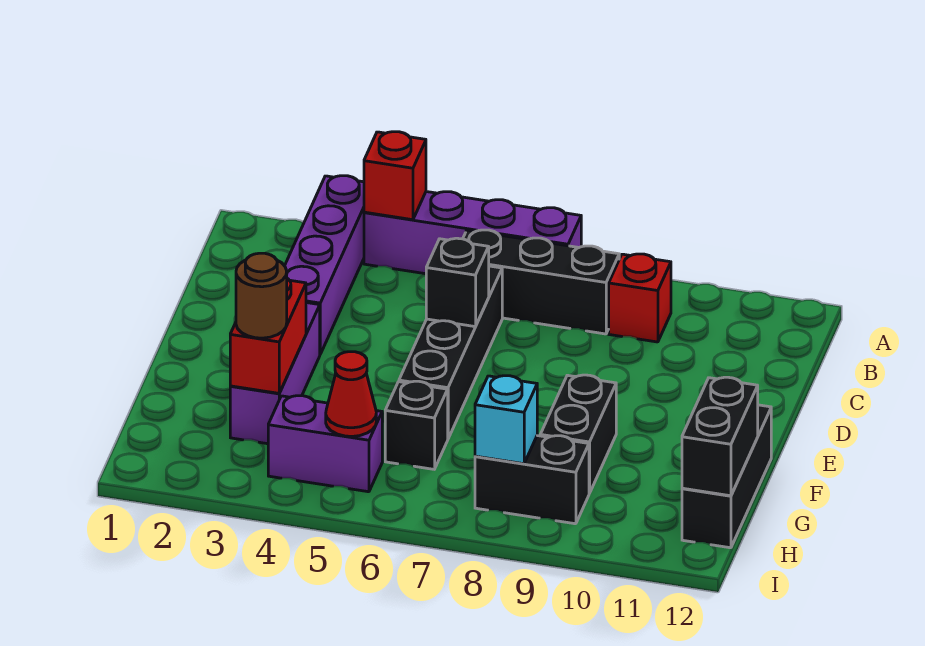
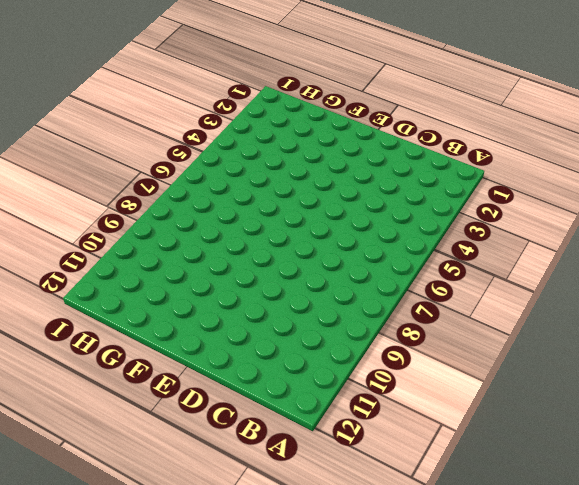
none -> purple 1x4 brick [285,176,364,354]
none -> purple 1x4 brick [364,192,581,274]
none -> black 1x3 brick [463,230,619,334]

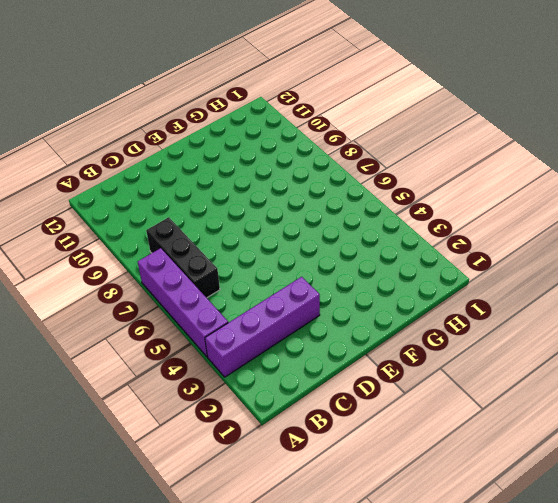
none -> red 1x1 brick [609,254,671,342]
none -> black 1x4 brick [399,266,502,438]
none -> purple 1x3 brick [230,303,320,444]

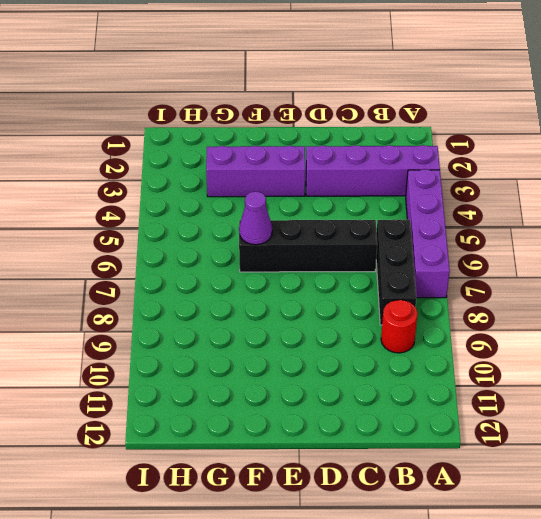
red 1x1 round brick [381,300,418,353] -> red 1x1 brick [609,254,671,342]
purple 1x1 cone [239,191,272,245] -> none
none -> black 1x2 brick [540,375,616,493]
none -> black 1x3 brick [682,405,771,548]
none -> black 1x1 brick [385,381,448,469]

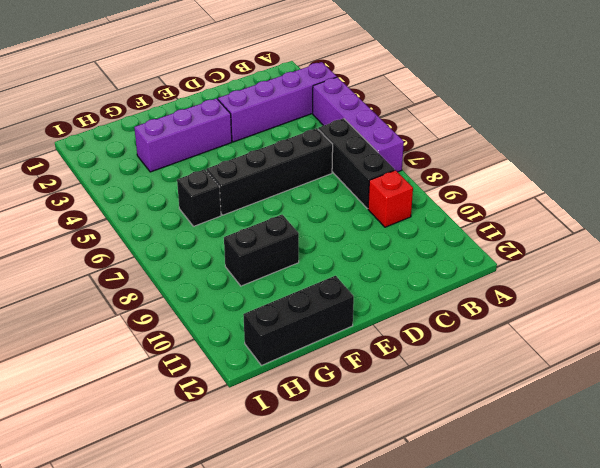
none -> purple 1x2 brick [268,396,382,492]
none -> black 1x2 brick [475,436,589,524]
none -> red 1x1 brick [364,132,426,220]

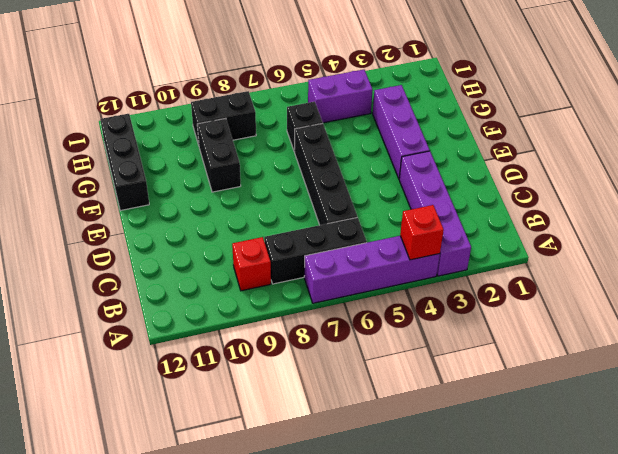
none -> black 1x1 brick [426,238,489,327]
none -> red 1x2 brick [230,279,306,393]
none -> black 1x2 brick [682,377,758,496]

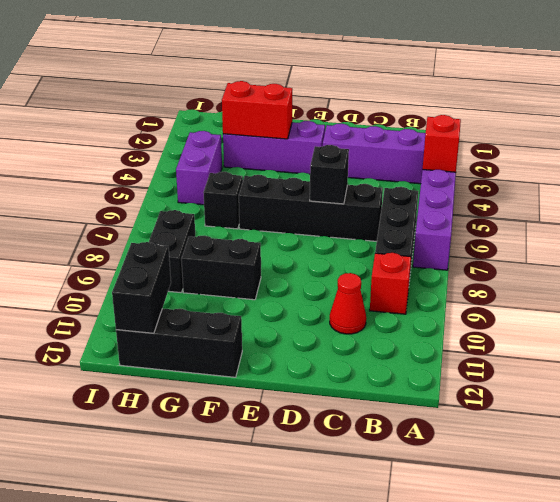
red 1x1 cone [330,273,366,334] -> red 1x1 cone moved to [326,352,376,436]
black 1x2 brick [112,242,171,333] -> black 1x2 brick turned to [682,377,758,496]
none -> cyan 1x1 brick [475,376,537,464]
none -> brown 1x1 round brick [236,253,287,338]

